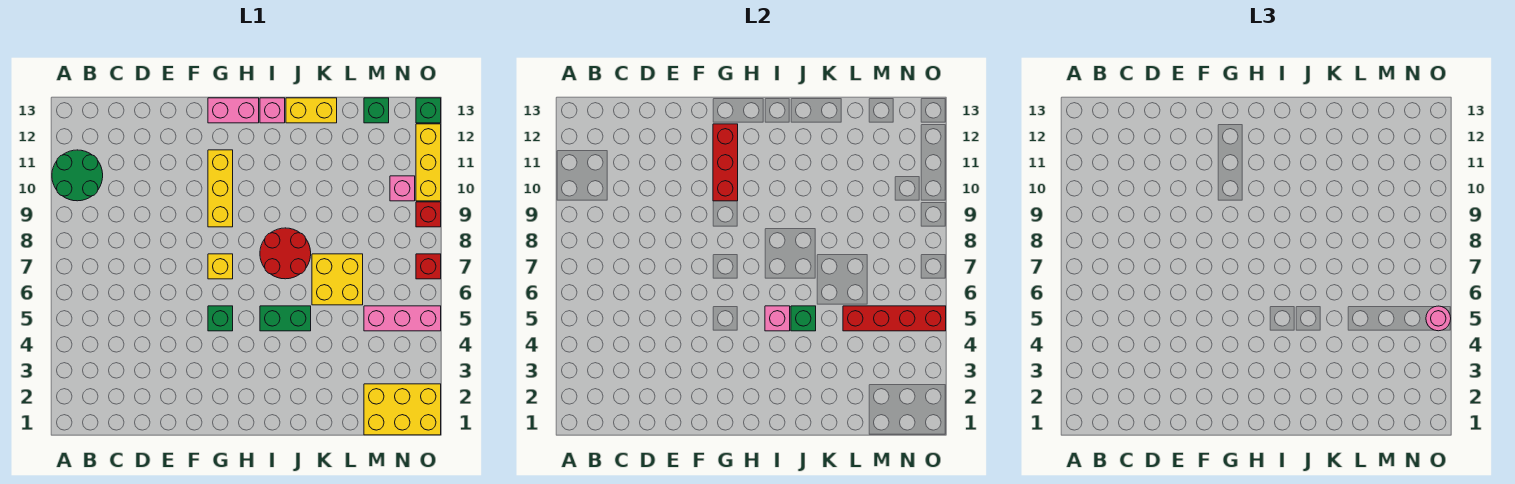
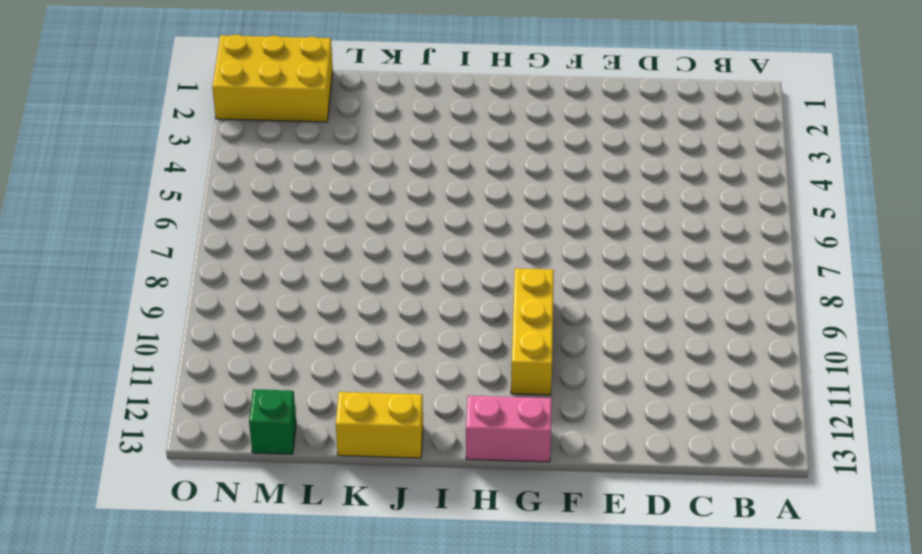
none -> green 2x2 round brick [52,150,103,201]
none -> green 1x1 brick [208,306,233,331]
none -> yellow 1x1 brick [208,254,233,279]

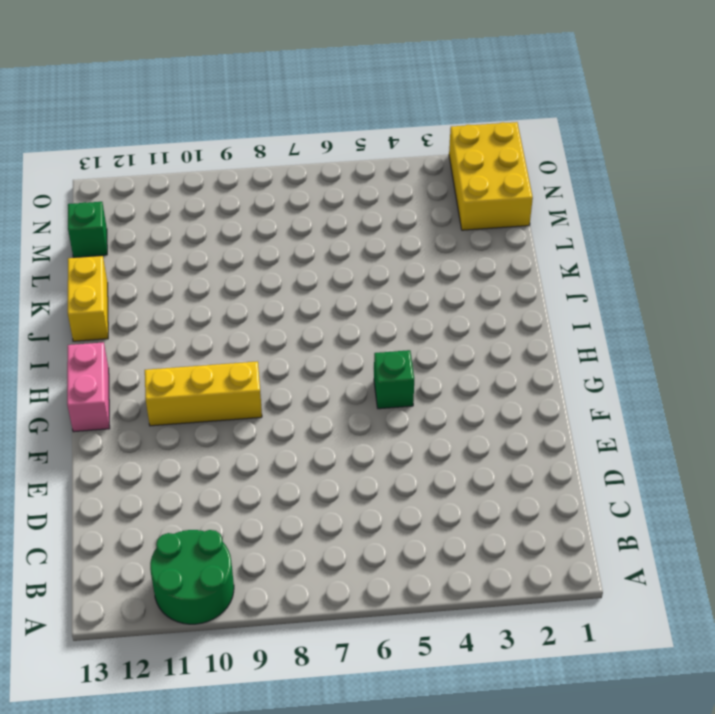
none -> yellow 1x1 brick [208,254,233,279]
none -> green 1x2 brick [260,306,311,331]
none -> red 2x2 round brick [260,228,311,279]

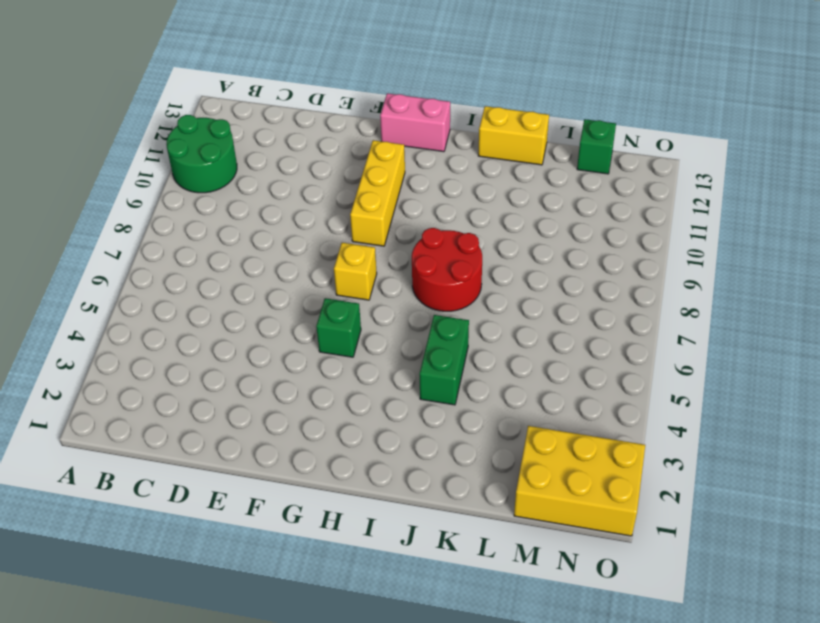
green 1x2 brick [419,315,469,405] -> green 1x2 brick turned to [260,306,311,331]
none -> pink 1x1 brick [260,98,285,123]
none -> yellow 2x2 brick [312,254,363,305]
none -> pink 1x3 brick [364,306,441,331]

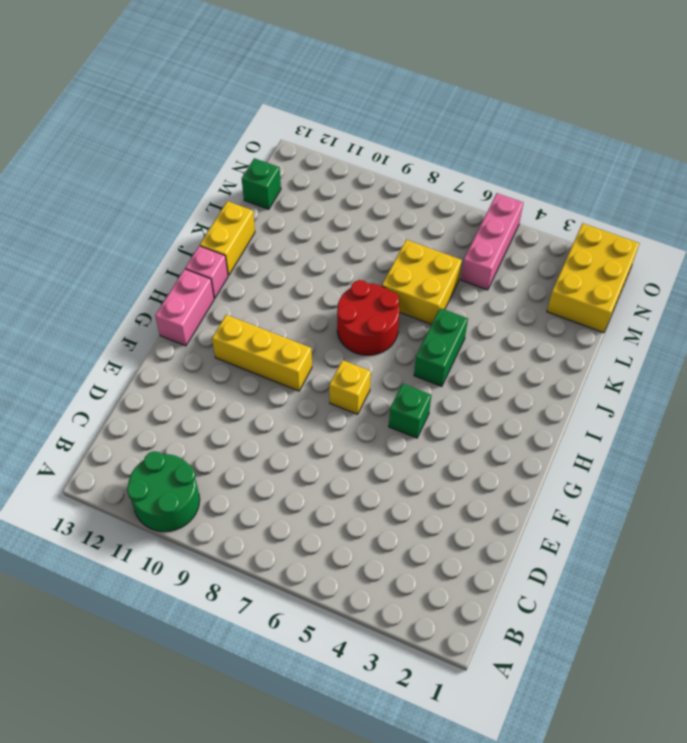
none -> pink 1x1 brick [390,176,415,201]
none -> red 1x1 brick [416,254,441,279]
none -> red 1x1 brick [416,202,441,227]

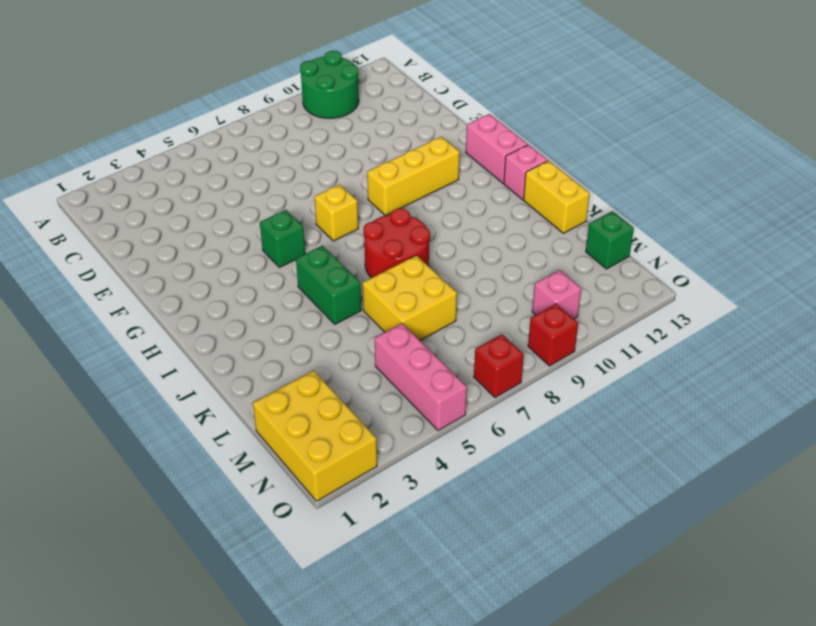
none -> yellow 1x3 brick [416,124,441,201]
none -> green 1x1 brick [416,98,441,123]
none -> red 1x3 brick [713,124,738,201]

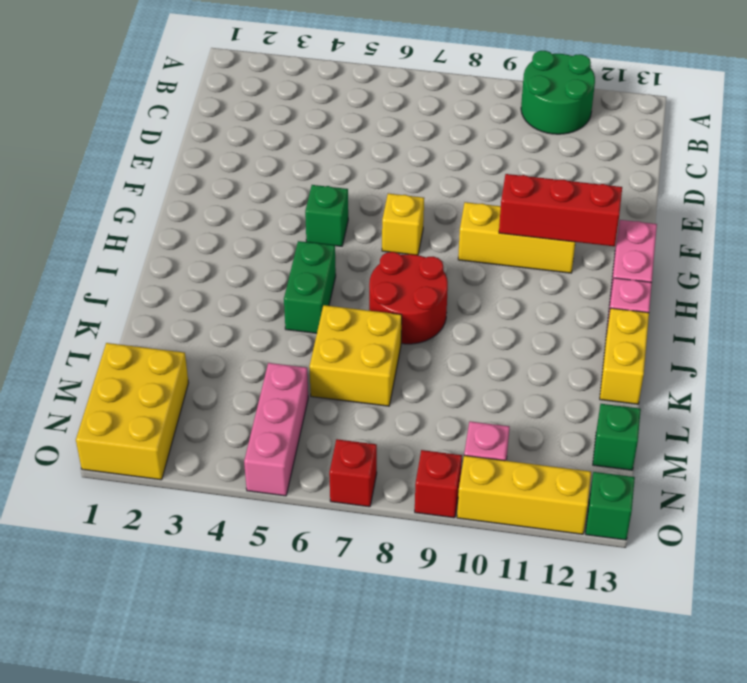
none -> pink 1x1 brick [765,306,790,331]
none -> green 1x1 brick [791,306,816,331]
none -> red 1x4 brick [843,306,946,331]

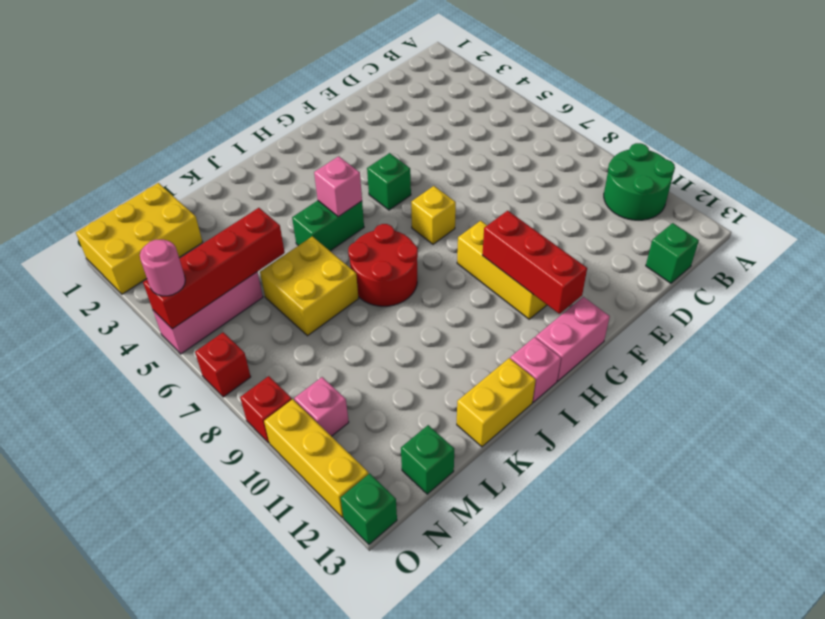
green 1x1 brick [646,223,699,283] -> green 1x1 brick moved to [791,306,816,331]

